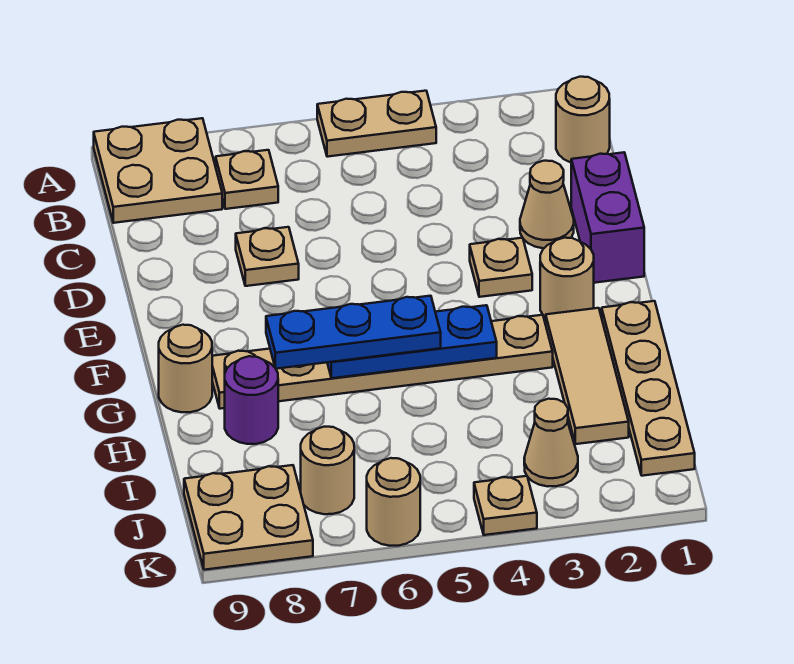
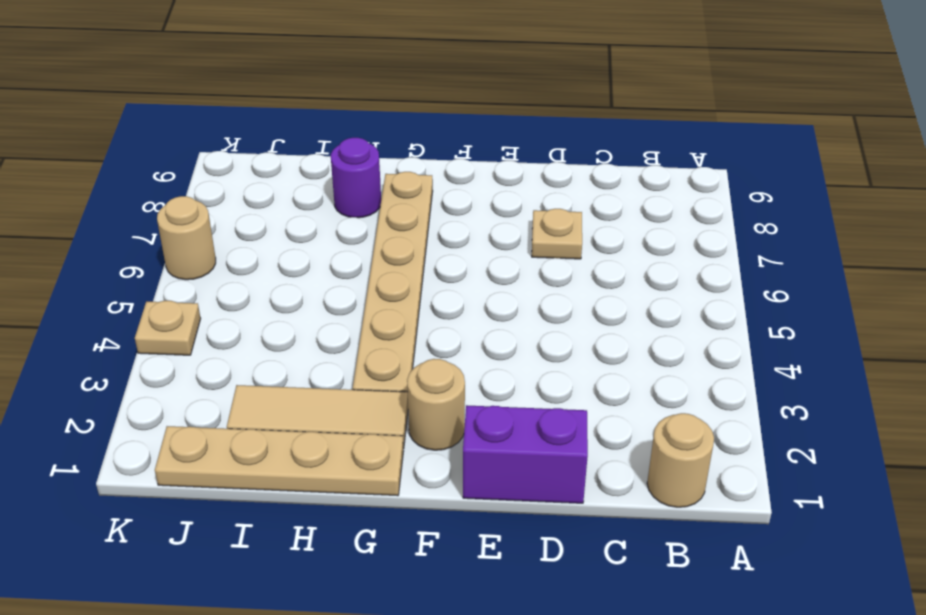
none -> tan 1x2 plate [317,91,436,157]
none -> tan 2x2 plate [94,118,222,223]
none -> tan 1x1 plate [216,150,278,209]

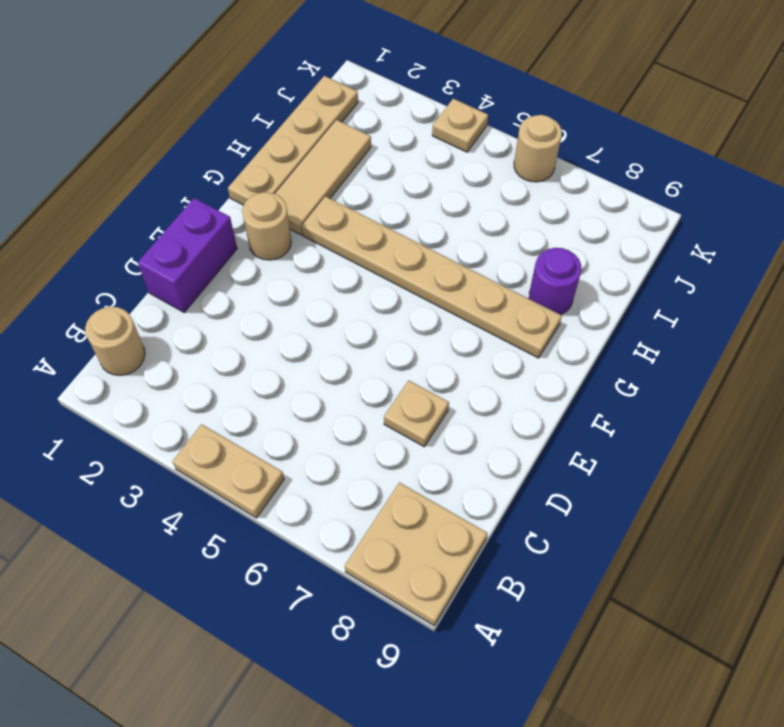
none -> tan 1x1 plate [216,150,278,209]
none -> tan 1x1 cone [520,161,574,248]
none -> tan 1x1 plate [470,238,532,297]

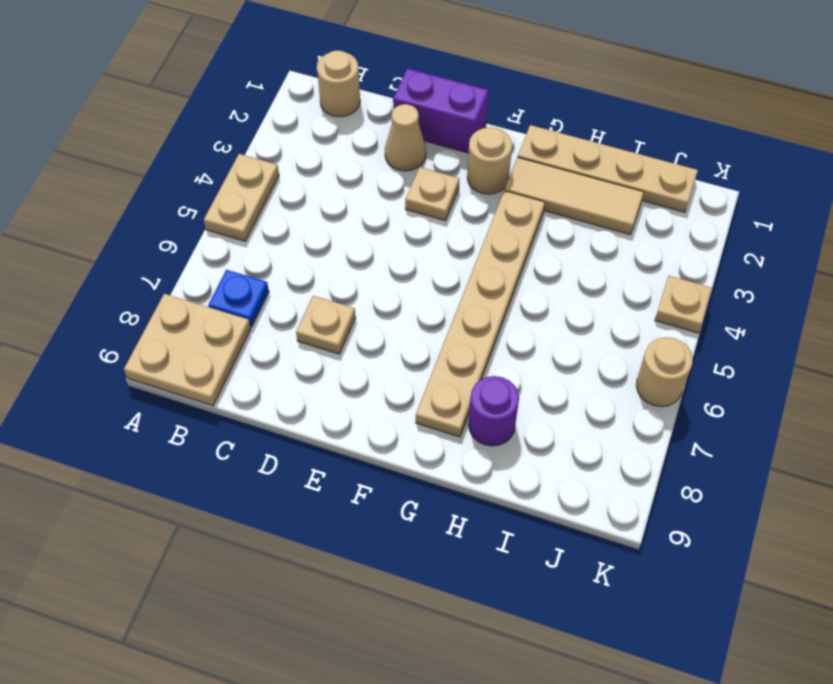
blue 1x1 plate [208,270,269,327] -> tan 1x1 plate [216,150,278,209]
none -> tan 1x1 round brick [159,325,212,412]
none -> tan 1x1 cone [524,399,578,486]
none -> tan 1x1 round brick [301,427,354,514]

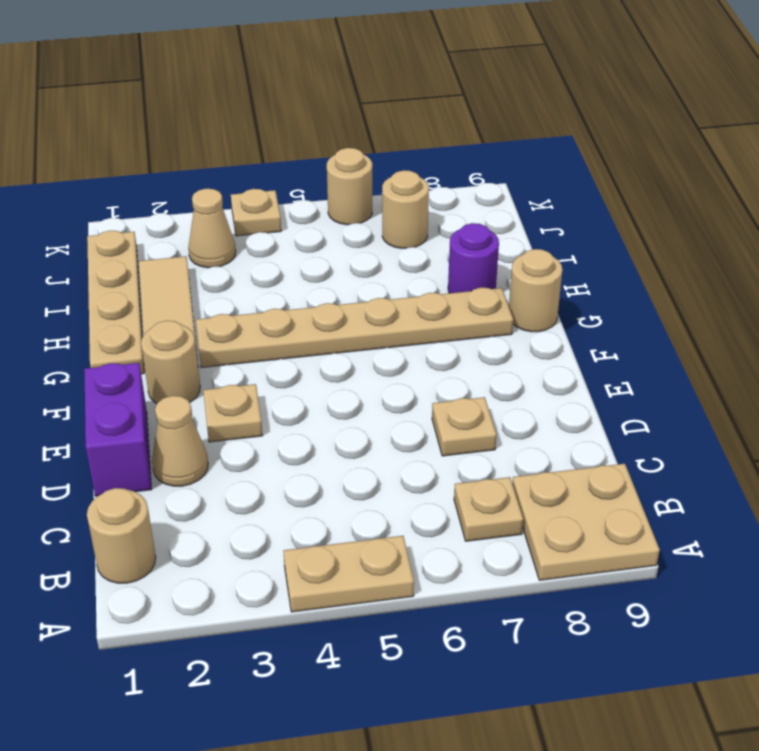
none -> tan 2x2 plate [184,465,313,570]
none -> blue 1x3 plate [327,305,497,378]
none -> blue 1x3 plate [266,296,441,369]

